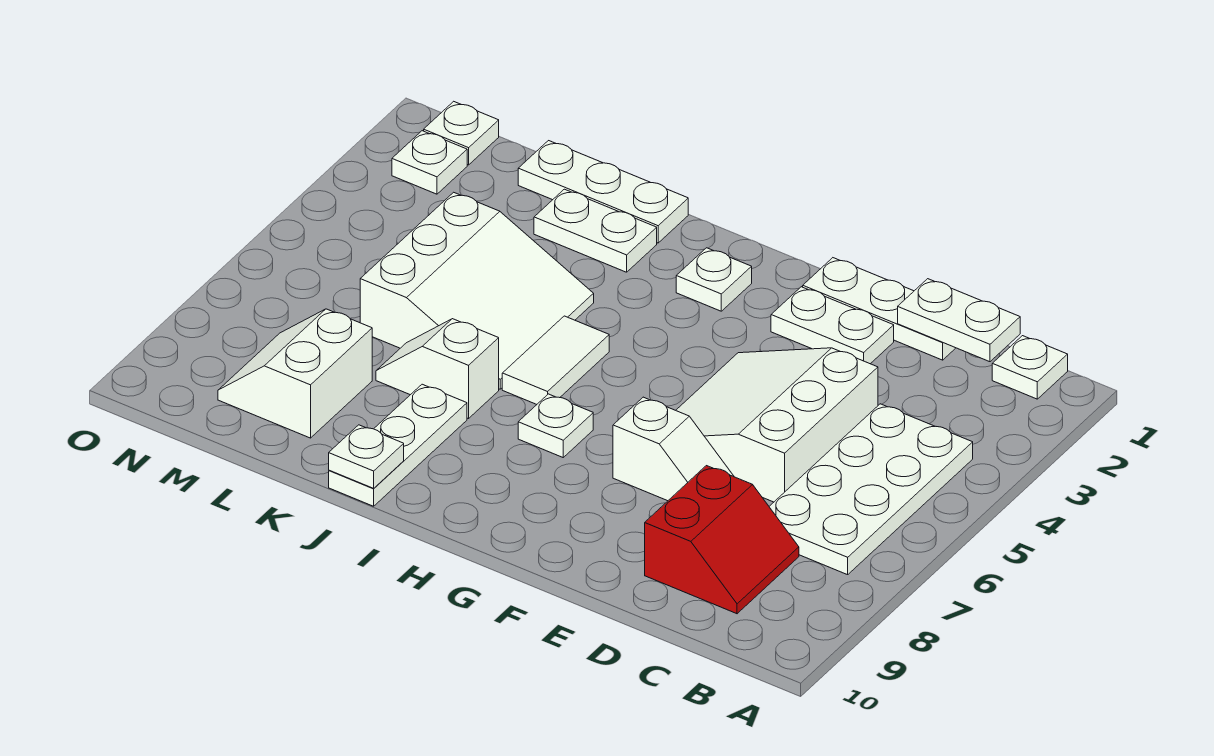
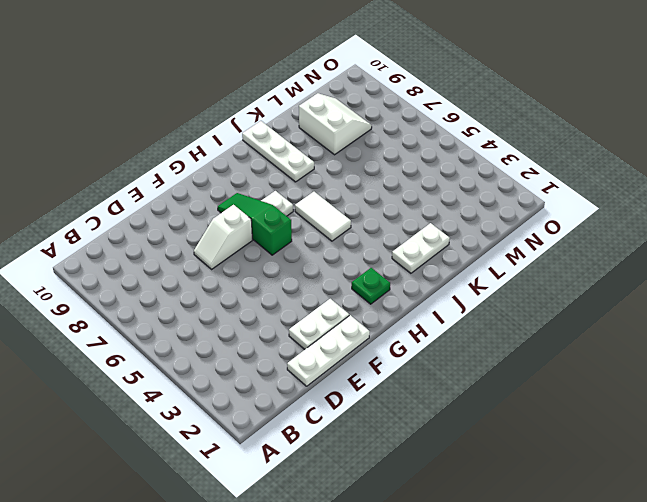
green 1x3 slope [218,193,292,255] -> none
green 1x1 plate [352,268,390,304] -> white 1x1 plate [676,248,752,311]
none -> white 1x1 plate [992,336,1068,399]
none -> white 2x4 plate [769,404,973,575]
none -> red 2x2 slope [645,466,799,614]

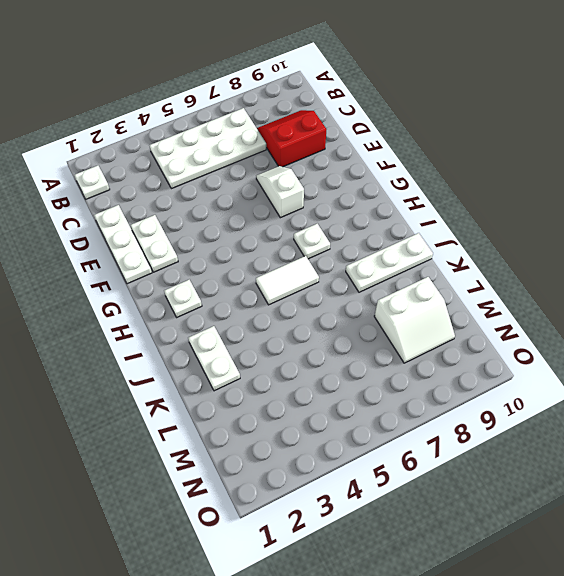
none -> white 3x3 slope [676,348,878,502]
none -> white 1x3 plate [518,141,688,243]
none -> white 3x3 slope [360,192,594,389]

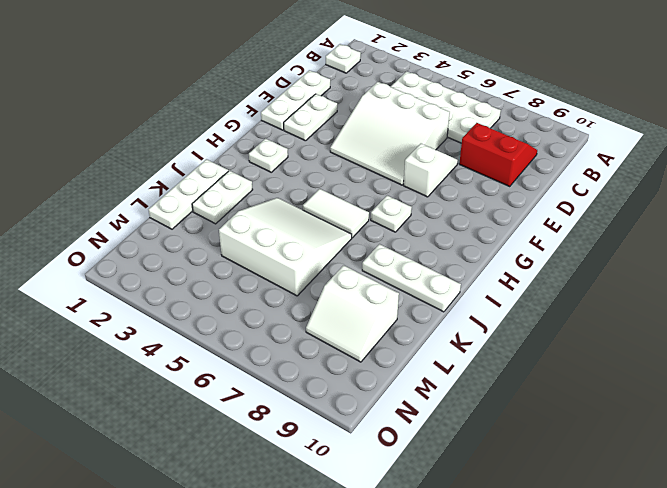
none -> white 1x2 slope [376,319,499,419]
none -> white 1x1 plate [424,101,499,165]
none -> white 1x1 plate [392,131,467,194]

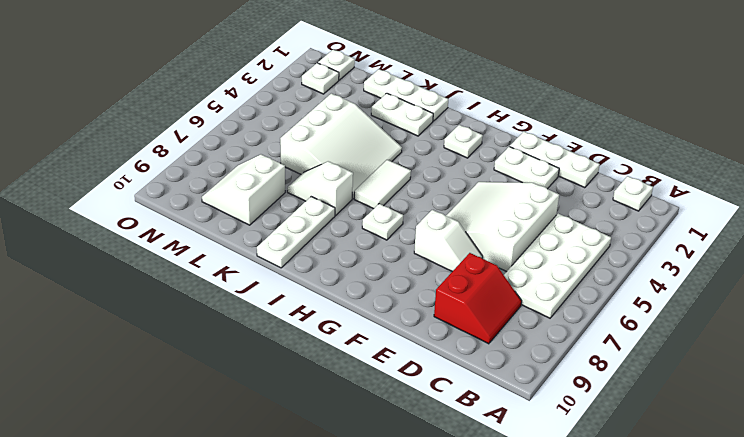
none -> white 1x2 plate [898,279,1020,362]
none -> white 1x1 plate [329,425,404,488]

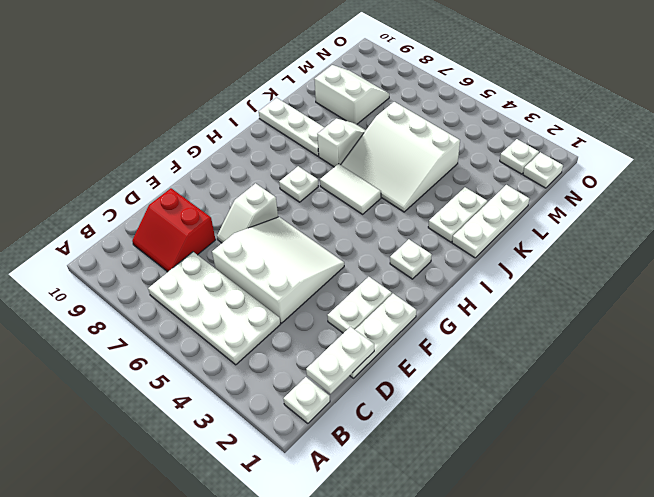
none -> white 1x1 plate [329,425,404,488]

